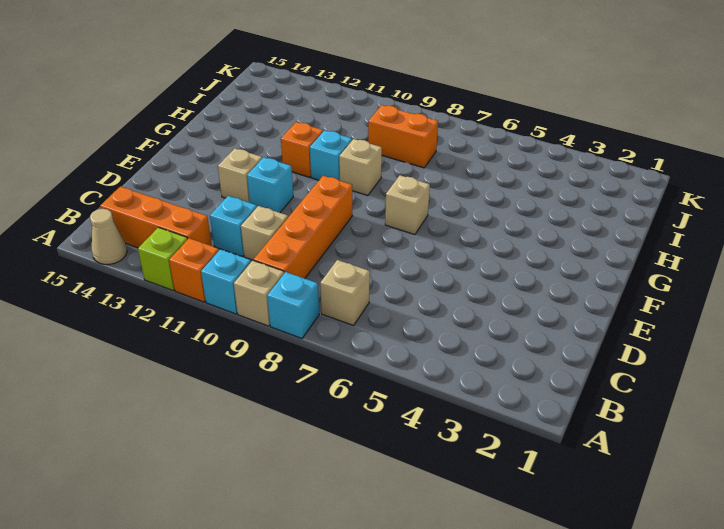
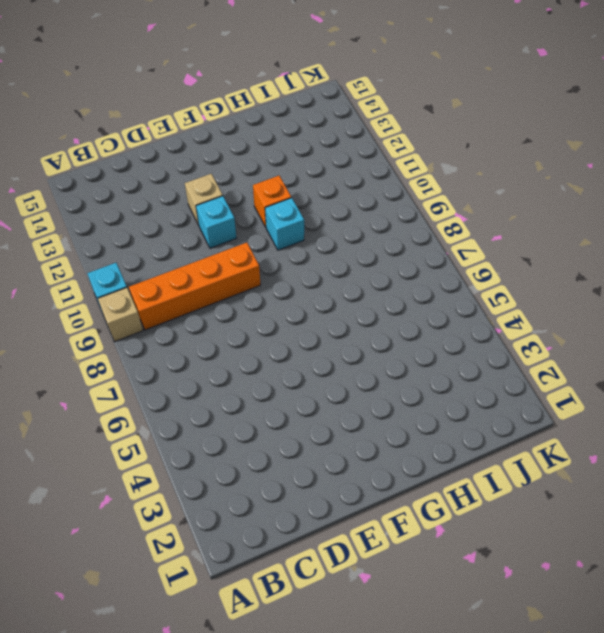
none -> cyan 1x1 brick [267,272,319,339]
none -> orange 1x1 brick [169,238,219,302]
none -> lime 1x1 brick [138,227,188,290]

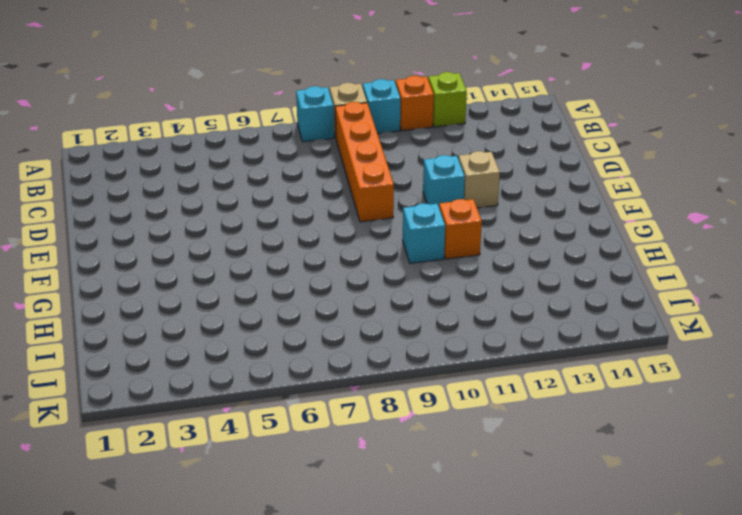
none -> tan 1x1 cone [90,209,127,264]
none -> tan 1x1 brick [320,260,370,326]
none -> orange 1x3 brick [100,187,212,248]

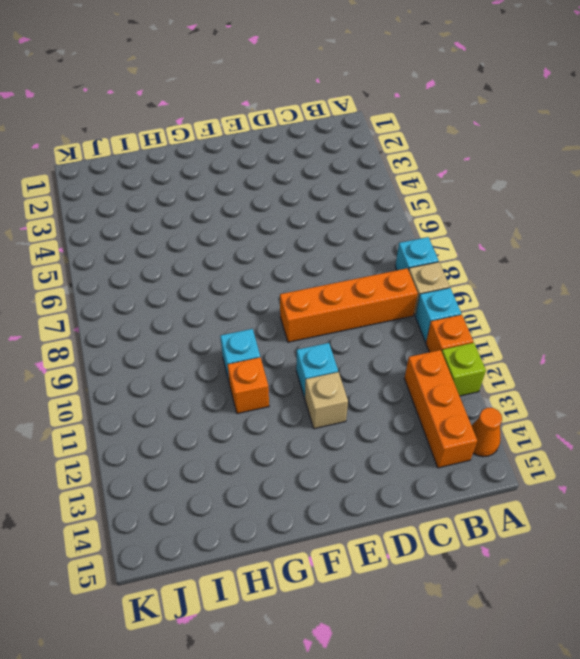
orange 1x1 cone [472,408,502,457] -> tan 1x1 cone [90,209,127,264]
none -> tan 1x1 brick [320,260,370,326]
none -> tan 1x1 brick [241,206,288,261]
none -> cyan 1x1 brick [210,196,257,257]

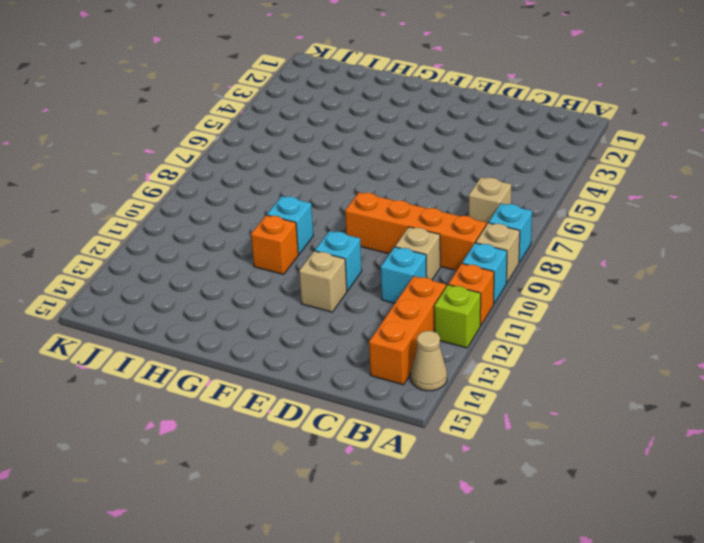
none -> tan 1x1 brick [385,175,430,235]
none -> tan 1x1 brick [339,139,382,196]
none -> orange 1x2 brick [368,105,438,168]

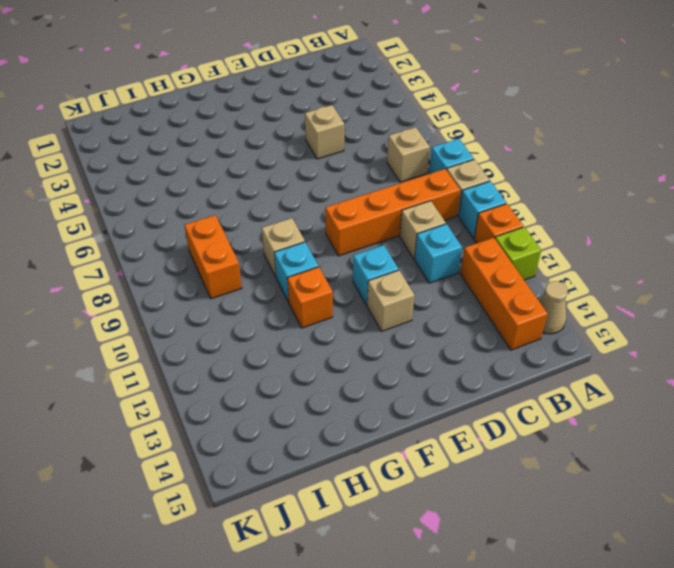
tan 1x1 brick [305,105,344,159] -> tan 1x1 brick moved to [385,175,430,235]

